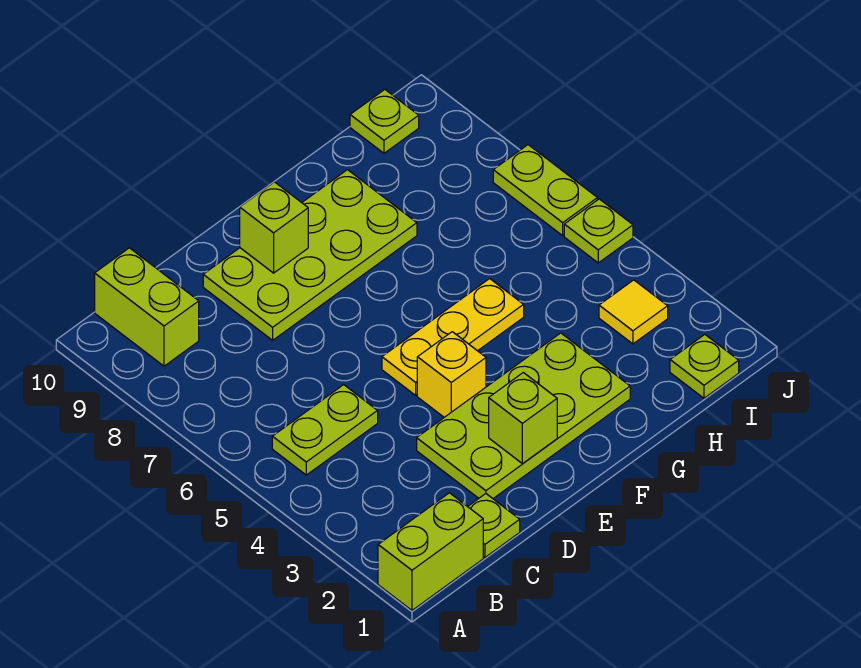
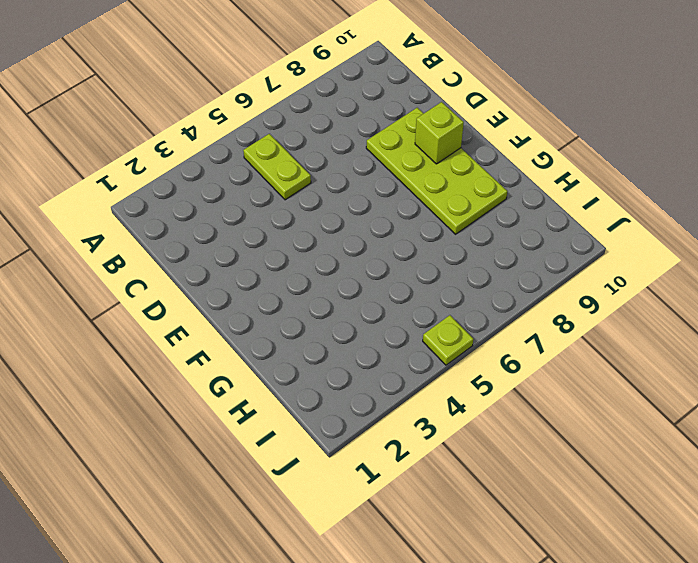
none -> lime 1x2 brick [378,493,483,610]
none -> lime 1x2 brick [95,248,199,366]
none -> lime 1x1 plate [468,494,520,557]

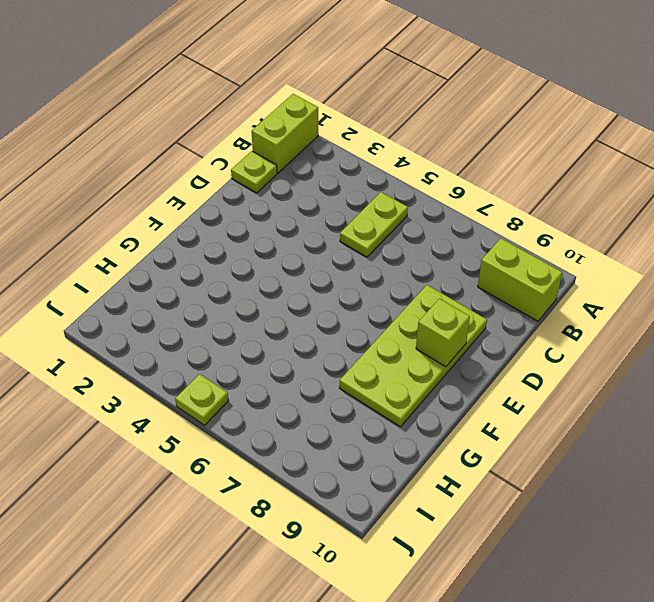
none -> lime 2x4 plate [417,333,630,498]
none -> yellow 1x1 brick [417,332,486,417]
none -> yellow 1x3 plate [382,279,524,395]

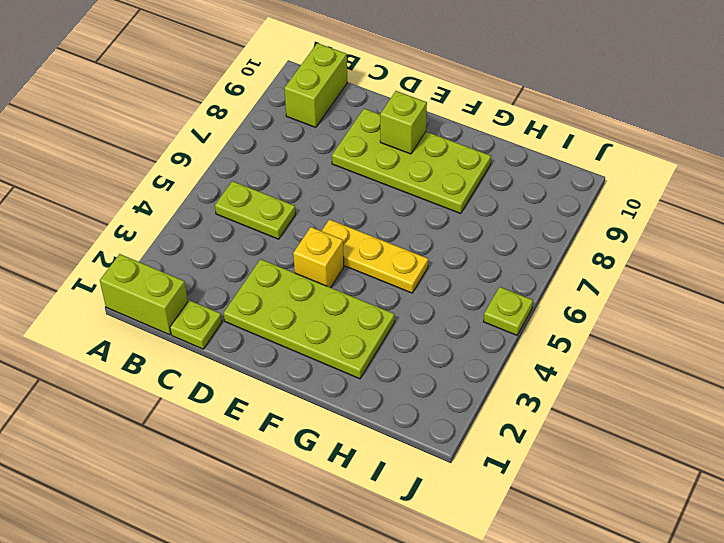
none -> lime 1x1 plate [670,335,739,398]
none -> yellow 1x1 tile [599,280,668,344]
none -> lime 1x1 plate [350,90,419,153]

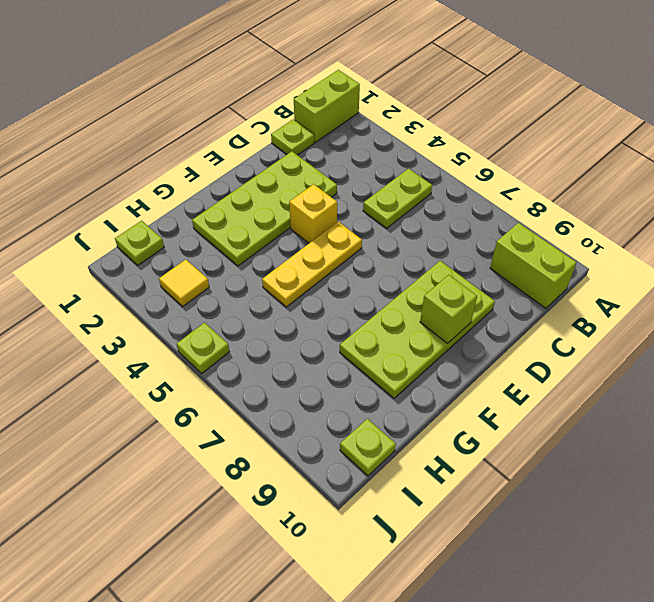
none -> lime 1x2 plate [493,145,597,236]
none -> lime 1x1 brick [489,372,557,464]

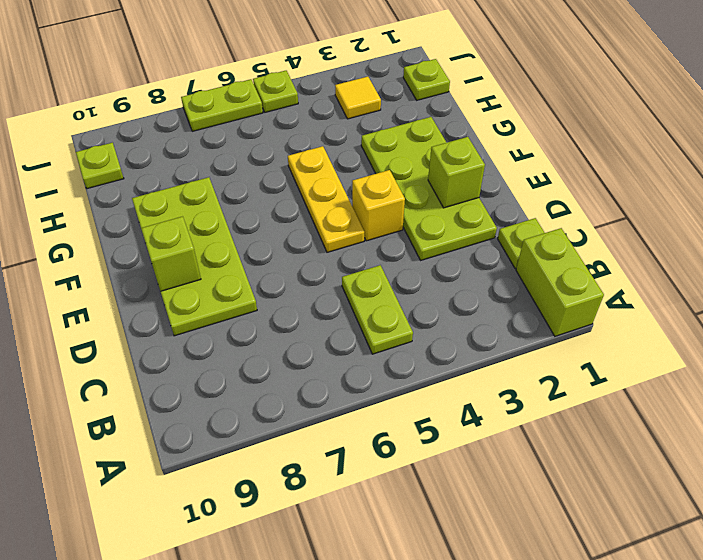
none -> lime 1x2 brick [95,248,199,366]

